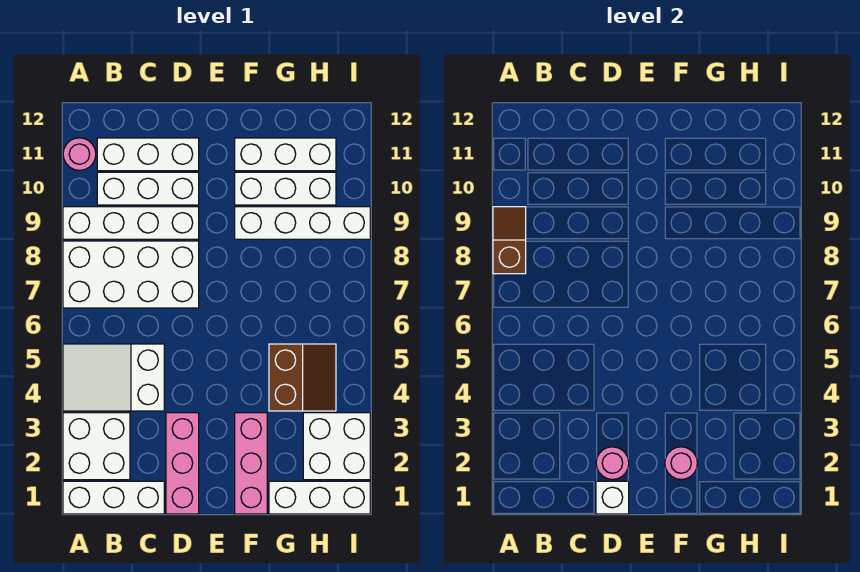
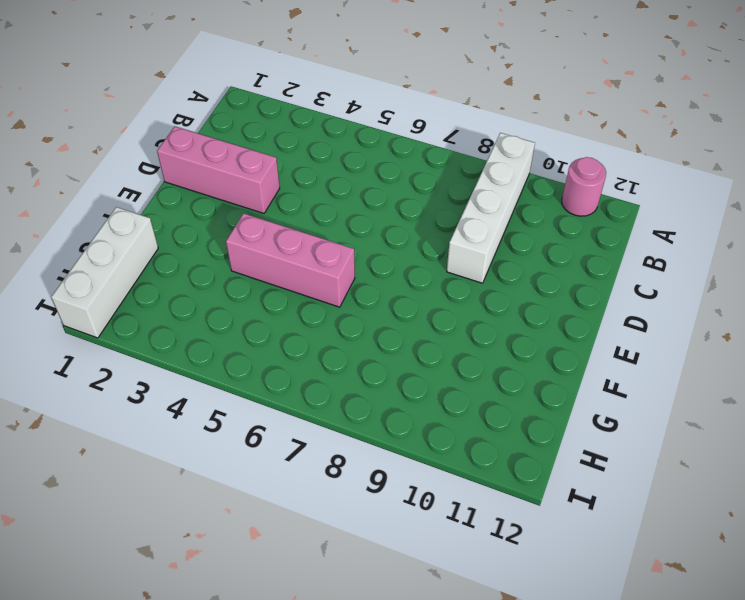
pink 1x3 brick [226,213,355,307] -> pink 1x3 brick moved to [235,413,267,514]
none -> white 1x3 brick [63,481,164,514]
none -> white 2x2 brick [63,413,130,480]
none -> white 2x3 slope [63,344,164,411]

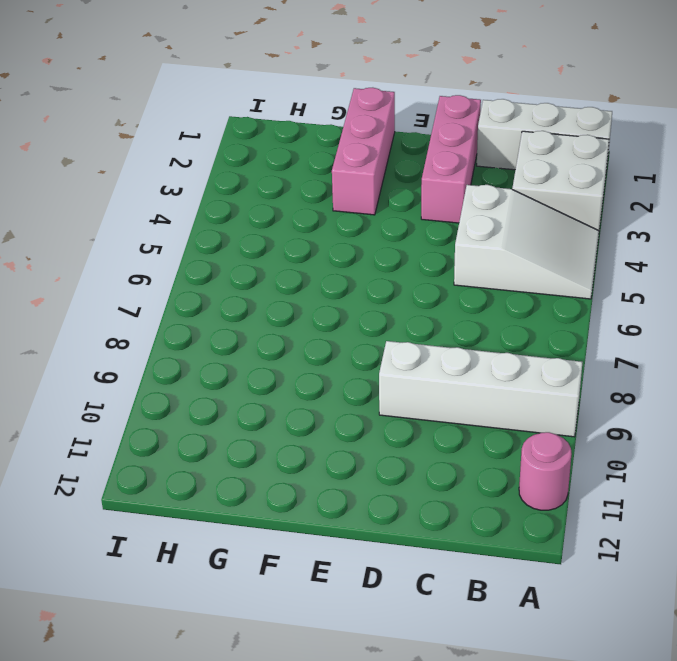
none -> white 2x4 brick [63,241,199,308]
none -> white 1x3 brick [97,172,199,205]
none -> white 1x3 brick [97,138,199,171]

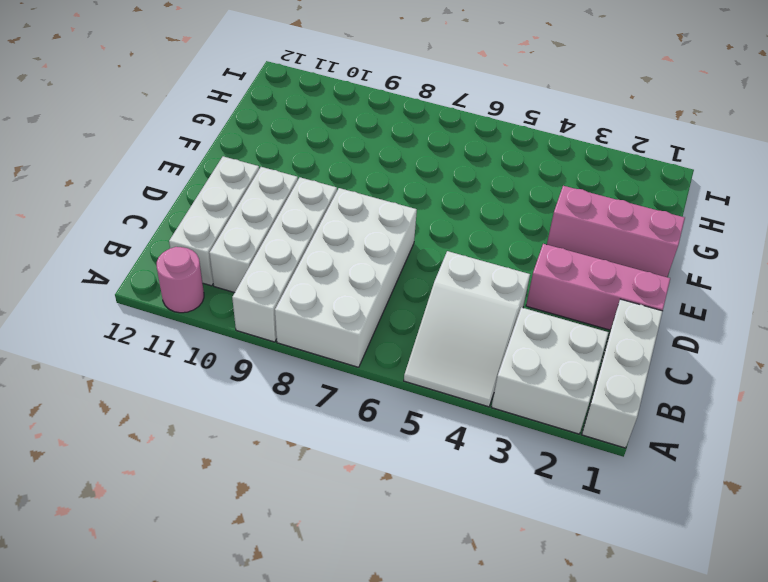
none -> white 1x4 brick [235,207,370,239]
none -> white 1x3 brick [235,172,336,205]
none -> white 1x3 brick [235,138,336,171]

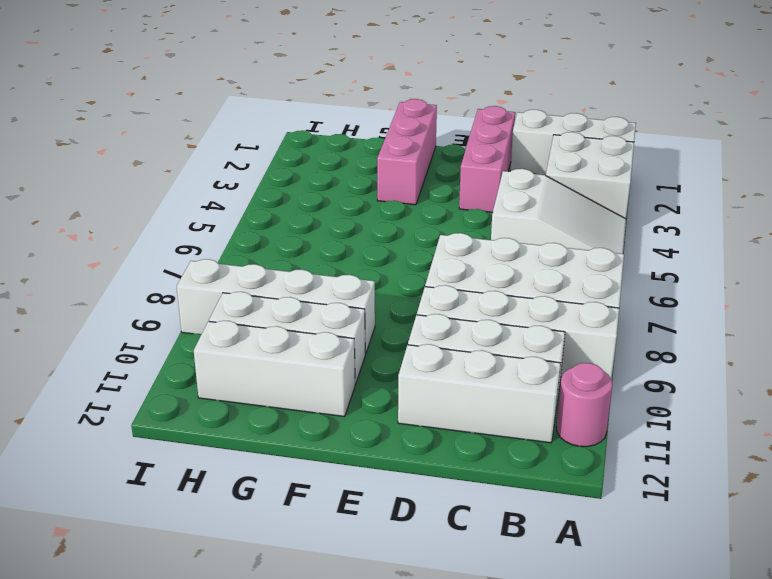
none -> white 1x3 brick [269,481,370,514]
none -> brown 2x2 slope [269,344,336,411]
none -> white 2x2 brick [303,413,370,480]

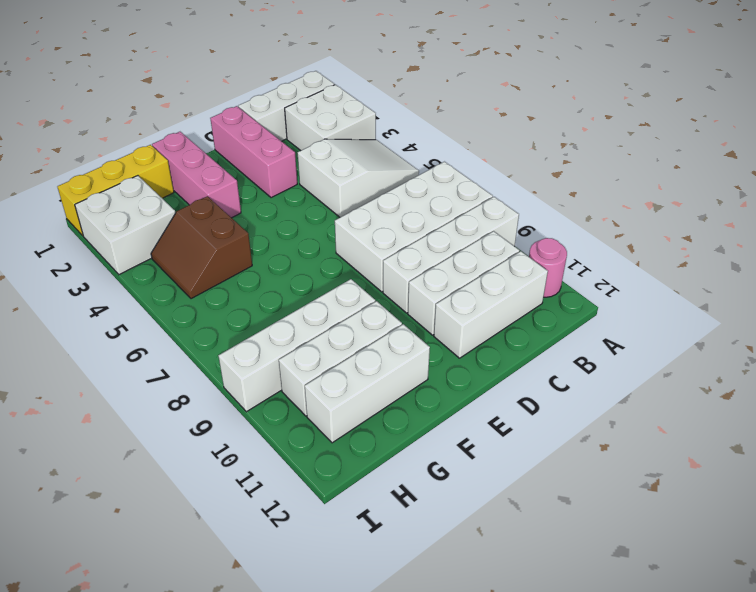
yellow 1x3 brick [57,145,174,236] -> white 1x3 brick [269,481,370,514]
none -> brown 1x2 slope [493,207,526,274]
none -> white 1x1 brick [596,481,629,514]
none -> pink 1x1 round brick [596,447,629,479]

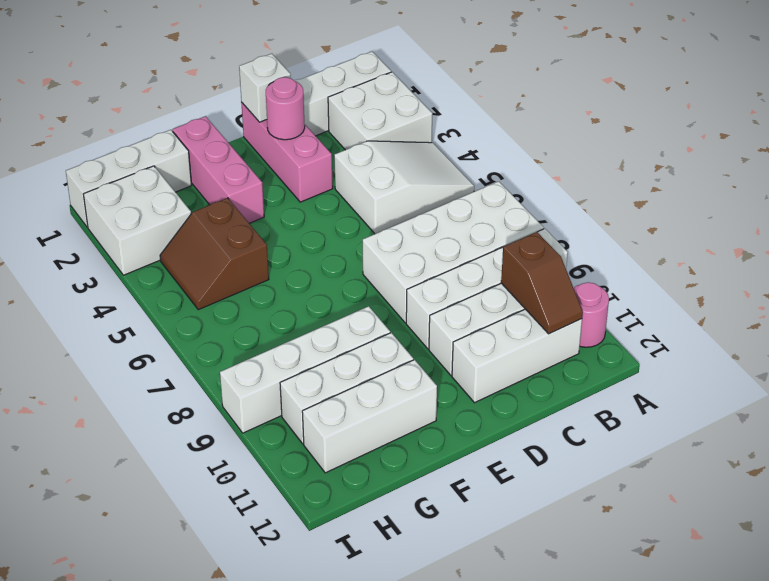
brown 1x2 slope [501,232,583,334] -> brown 1x2 slope moved to [493,207,526,274]
none -> pink 1x1 round brick [665,447,697,479]

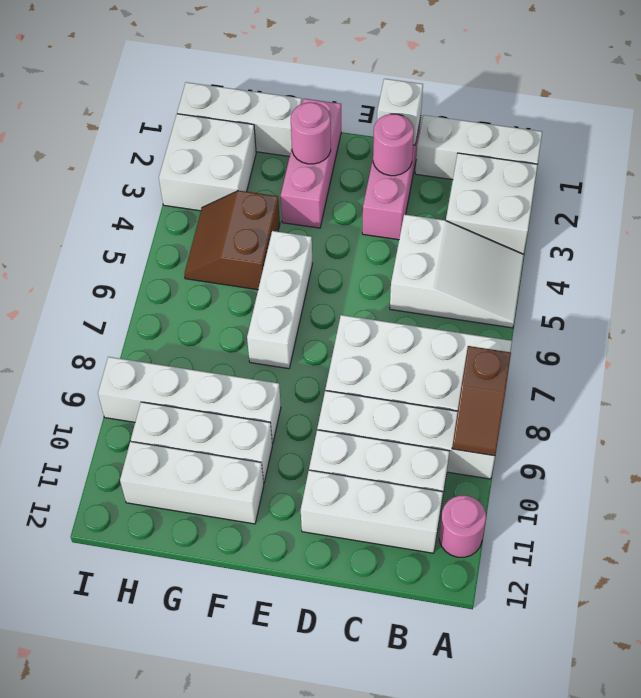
white 1x3 brick [247,231,312,369] -> none

